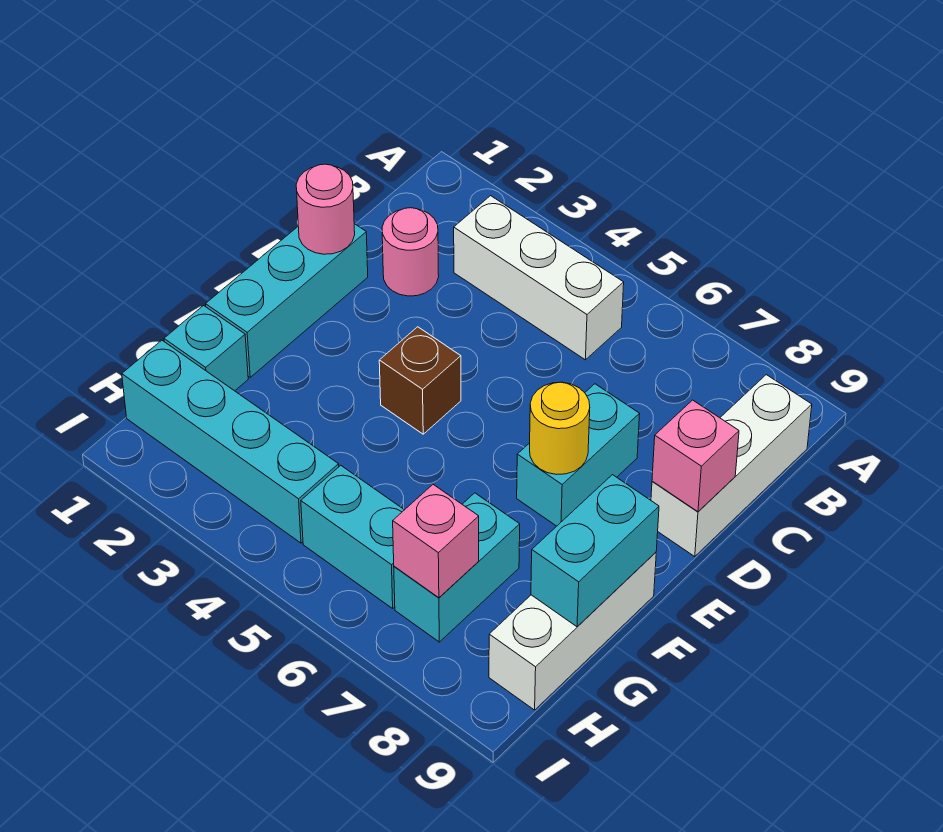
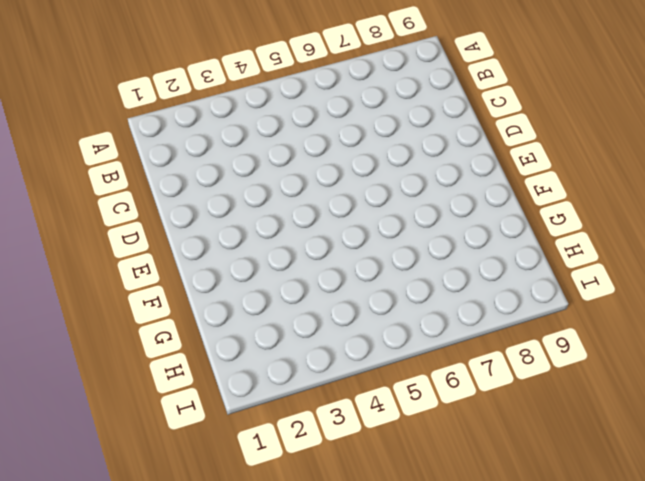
none -> white 1x3 brick [454,196,624,360]
none -> white 1x3 brick [651,375,812,556]
none -> pink 1x1 round brick [382,208,439,296]

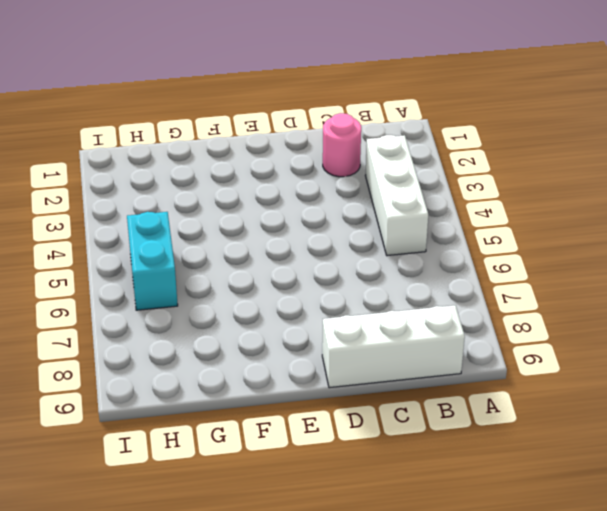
none -> cyan 1x3 brick [206,224,368,377]
none -> cyan 1x2 brick [517,384,640,526]
none -> brown 1x1 brick [379,327,461,434]

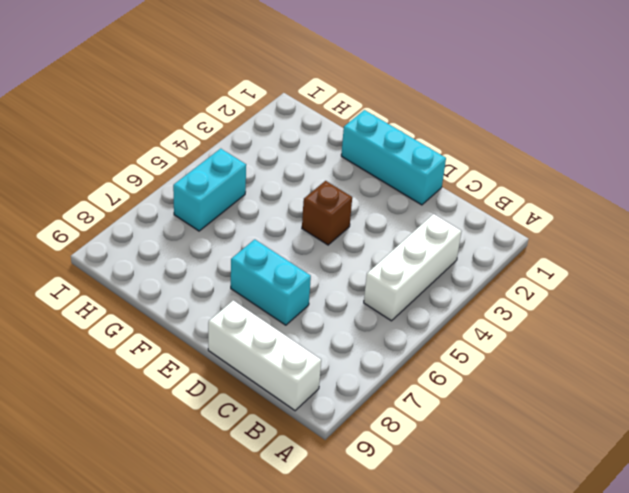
none -> pink 1x1 round brick [382,208,439,296]
none -> white 1x3 brick [489,552,656,710]
none -> cyan 1x1 brick [164,306,248,391]

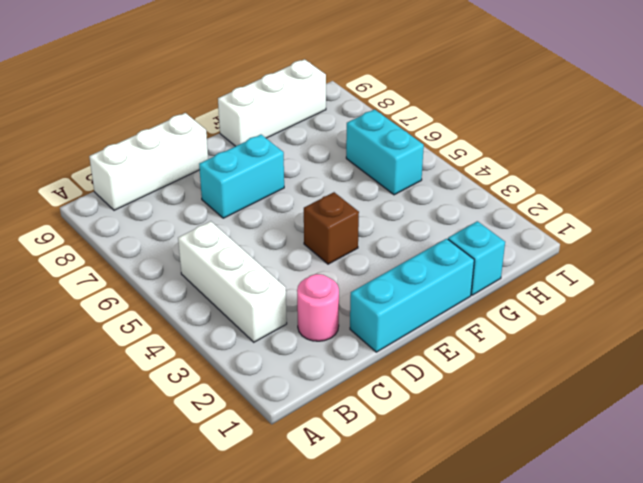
none -> cyan 1x2 brick [394,493,520,642]
none -> cyan 1x4 brick [122,340,339,543]
none -> pink 1x1 round brick [296,164,355,254]

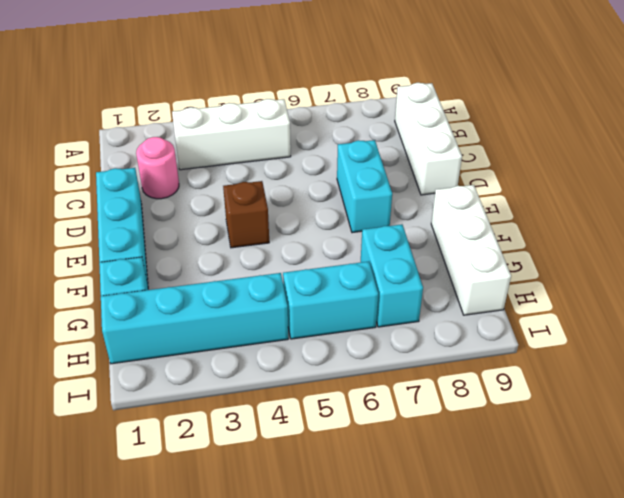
none -> pink 1x1 round brick [296,164,355,254]
none -> pink 1x1 brick [652,400,739,512]
none -> yellow 1x1 round brick [530,382,590,474]

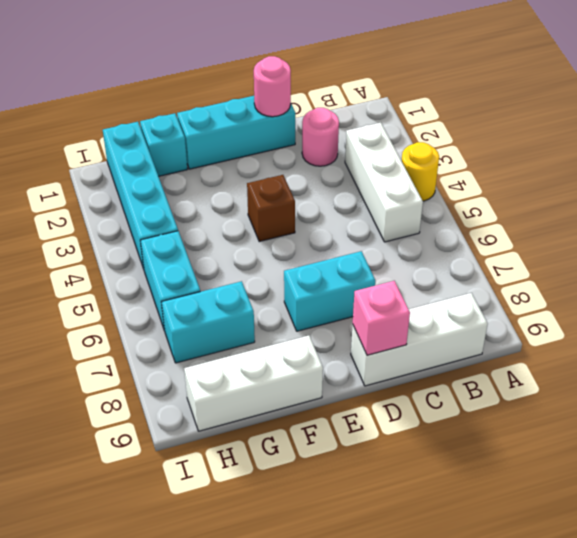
yellow 1x1 round brick [402,142,439,201] -> yellow 1x1 round brick moved to [530,382,590,474]
none -> cyan 1x2 brick [531,475,659,627]
none -> pink 1x1 brick [393,485,479,598]

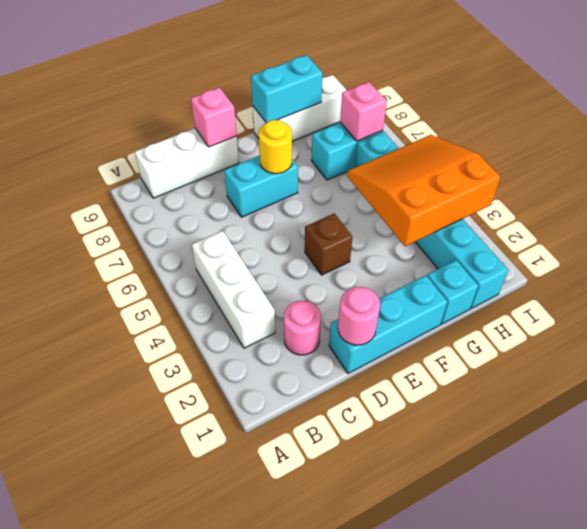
orange 3x3 slope [347,135,500,246] -> none

